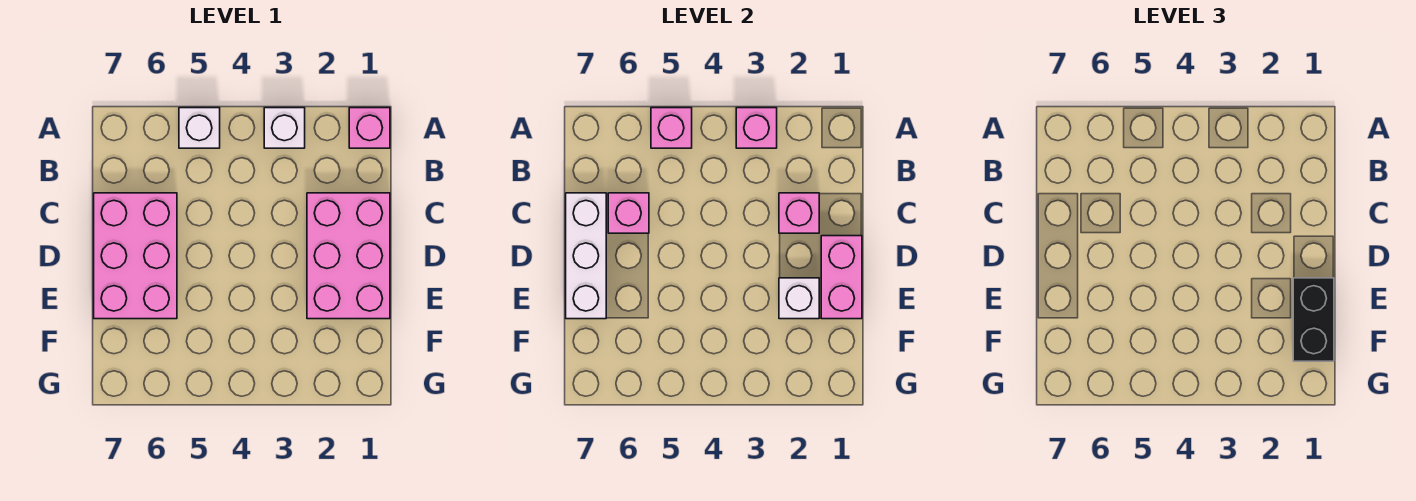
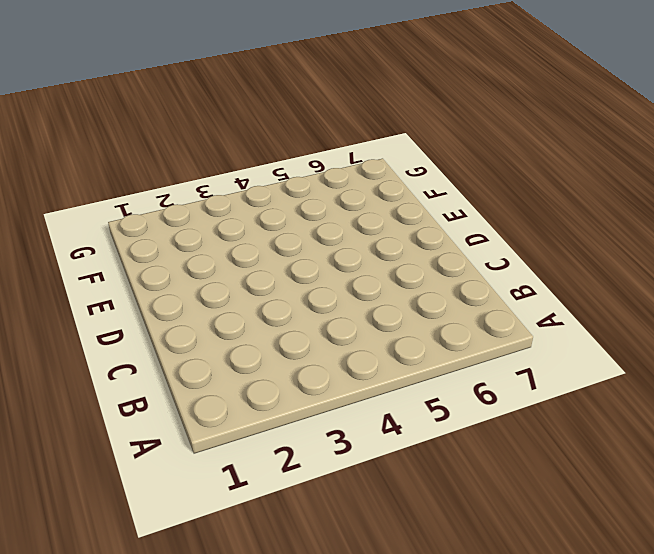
none -> pink 1x1 brick [349,108,390,148]
none -> white 1x1 brick [264,108,305,148]
none -> white 1x1 brick [179,108,220,148]

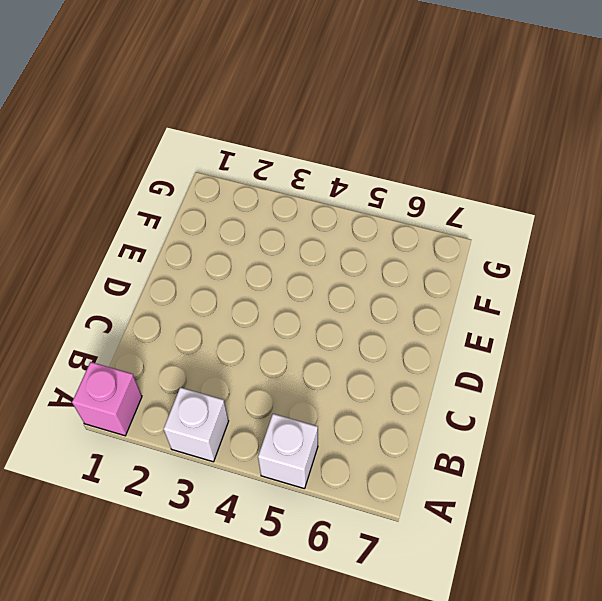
none -> pink 2x3 brick [307,193,390,319]
none -> pink 2x3 brick [94,193,177,319]
none -> pink 1x1 brick [736,108,777,148]

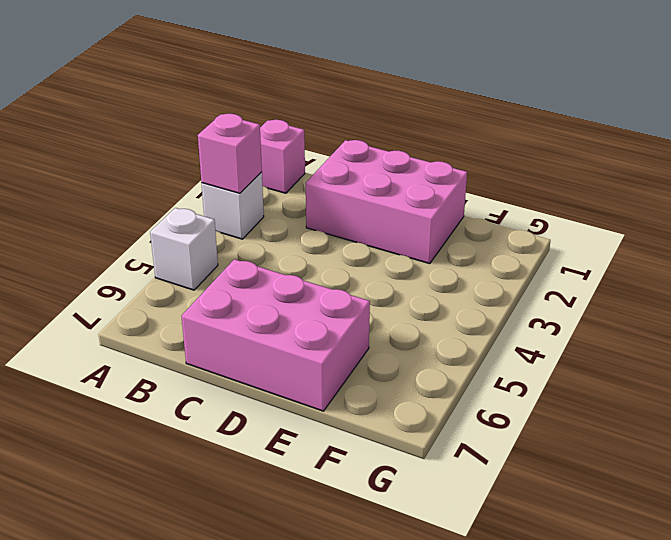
none -> pink 1x1 brick [651,108,692,148]
none -> pink 1x1 brick [779,193,819,233]
none -> pink 1x1 brick [608,193,649,233]

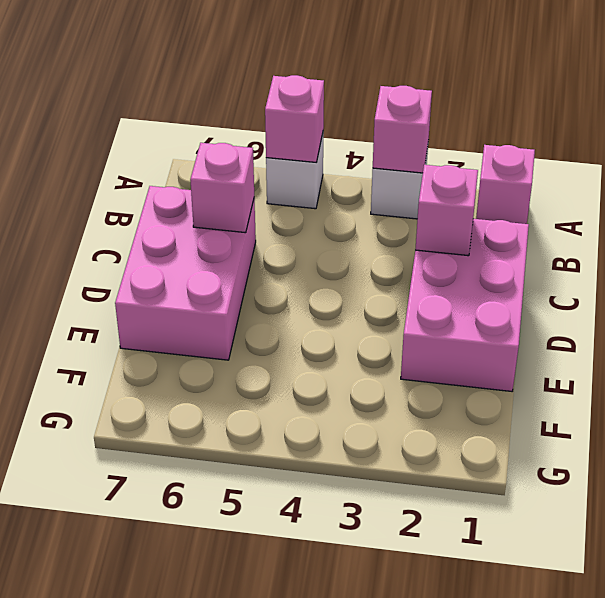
none -> white 1x3 brick [566,193,606,319]
none -> pink 1x2 brick [821,236,862,319]
none -> white 1x1 brick [779,278,819,319]

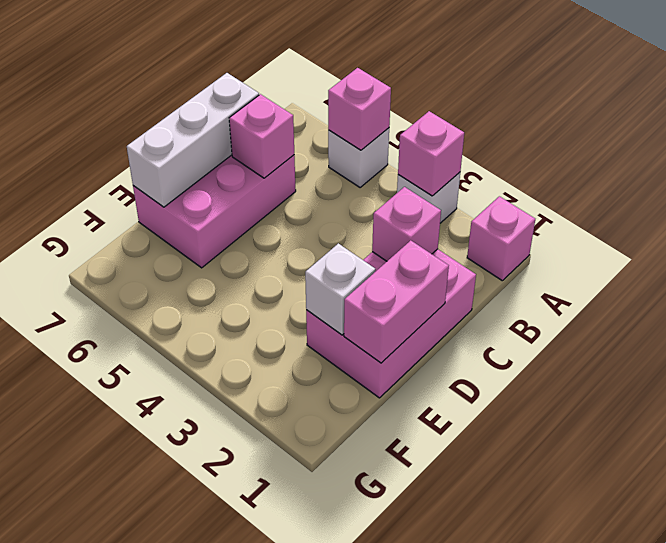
none -> black 1x2 brick [1293,278,1334,361]

